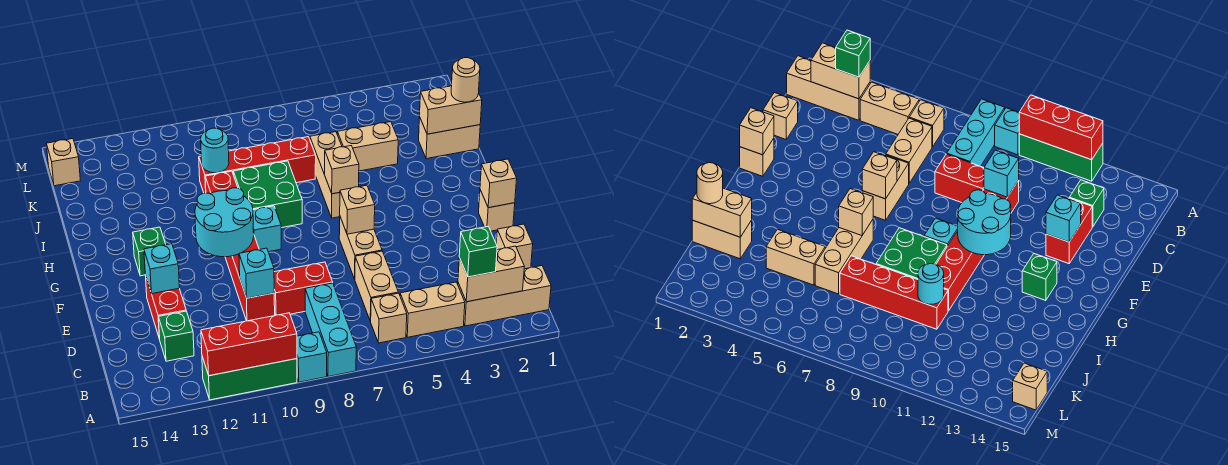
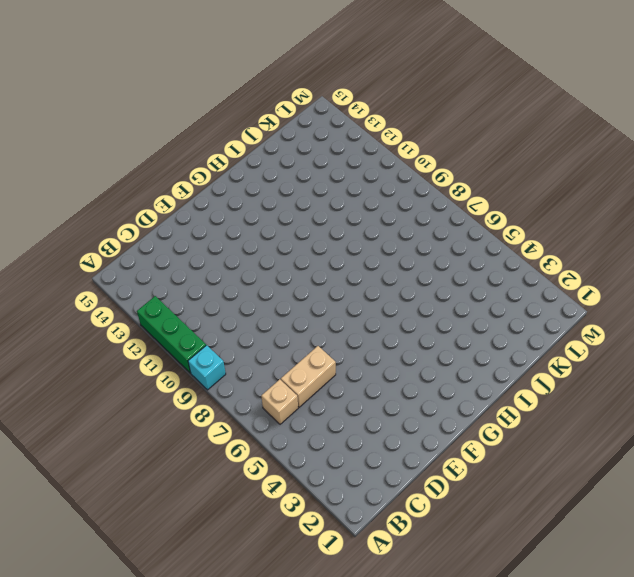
none -> cyan 1x3 brick [305,283,356,377]
none -> tan 1x3 brick [458,266,551,326]
none -> tan 1x2 brick [400,282,465,337]
none -> green 1x1 brick [158,311,194,361]

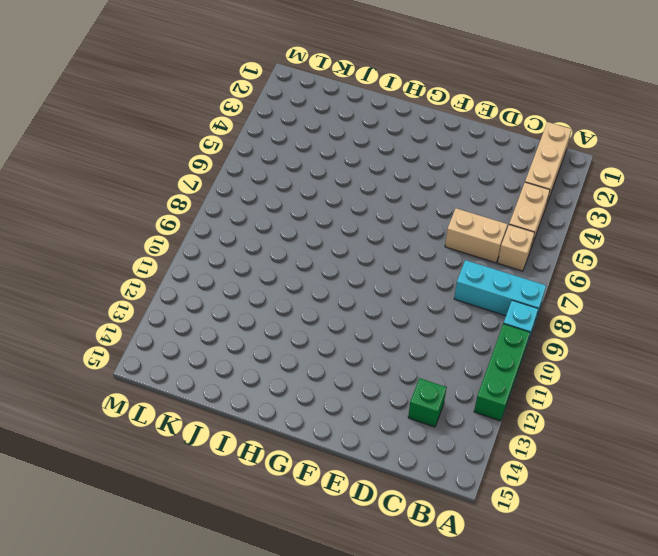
none -> tan 1x1 brick [496,224,533,269]
none -> red 1x2 brick [274,262,333,315]
none -> red 1x6 brick [205,171,275,321]
none -> red 1x2 brick [145,274,186,339]

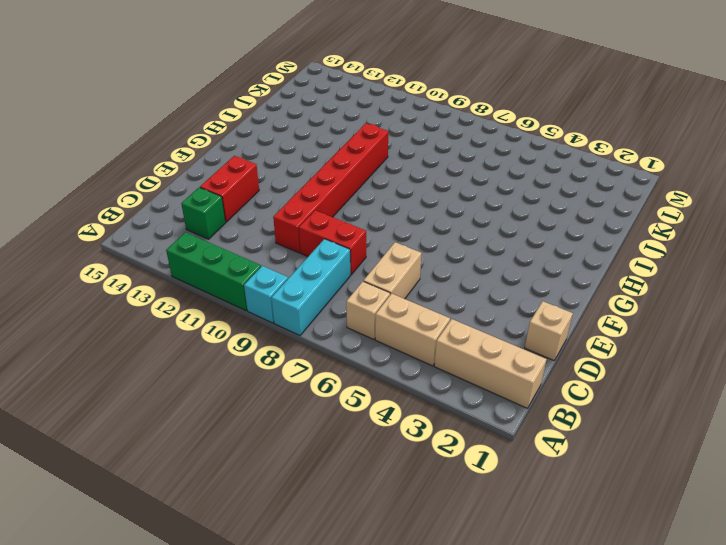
none -> tan 1x2 brick [339,217,382,279]
none -> tan 1x1 brick [479,190,515,231]
none -> cyan 1x1 brick [253,206,281,252]
none -> green 1x1 brick [133,227,166,276]

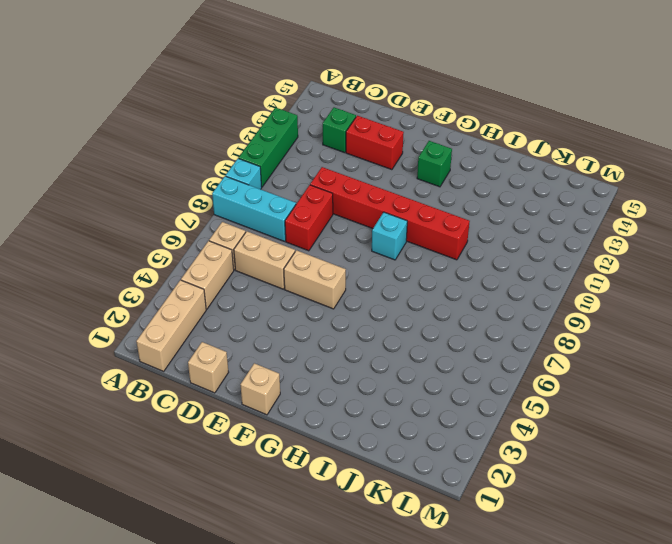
none -> tan 1x3 brick [310,132,342,218]
none -> green 2x2 brick [233,161,302,228]
none -> tan 1x2 brick [419,117,480,159]
none -> tan 1x2 brick [337,122,398,171]

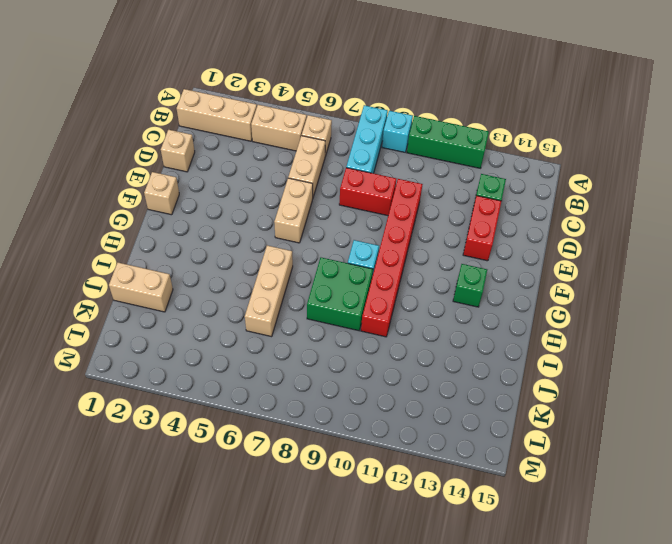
none -> tan 1x2 brick [337,122,398,171]
none -> red 1x4 brick [199,137,316,193]
none -> tan 1x1 brick [46,139,80,186]
none -> red 1x3 brick [201,313,297,376]

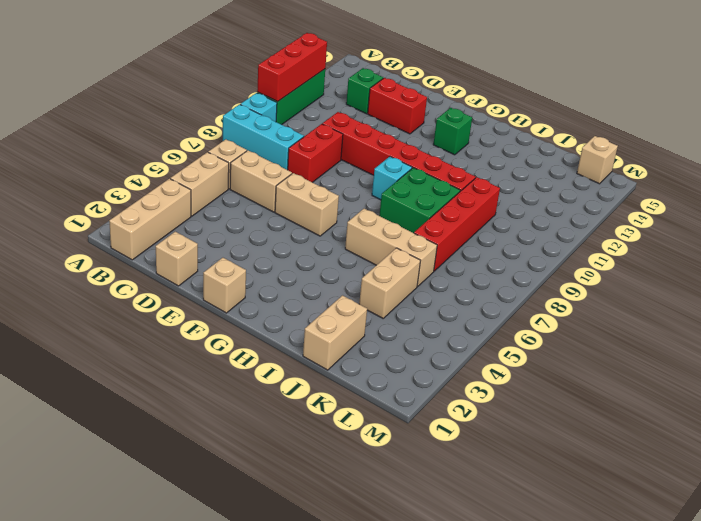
none -> tan 1x2 brick [458,246,524,302]
none -> cyan 1x1 brick [239,248,274,298]
none -> cyan 1x1 brick [144,244,179,294]
none -> tan 1x1 brick [480,159,517,208]

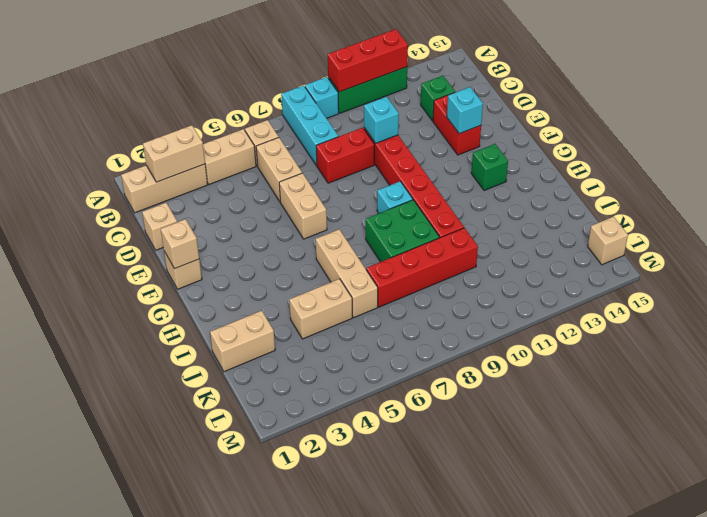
none -> tan 1x1 brick [340,185,375,234]
none -> cyan 2x2 round brick [195,188,254,257]
none -> tan 1x1 brick [325,146,359,194]
none -> tan 1x2 brick [420,86,482,134]

